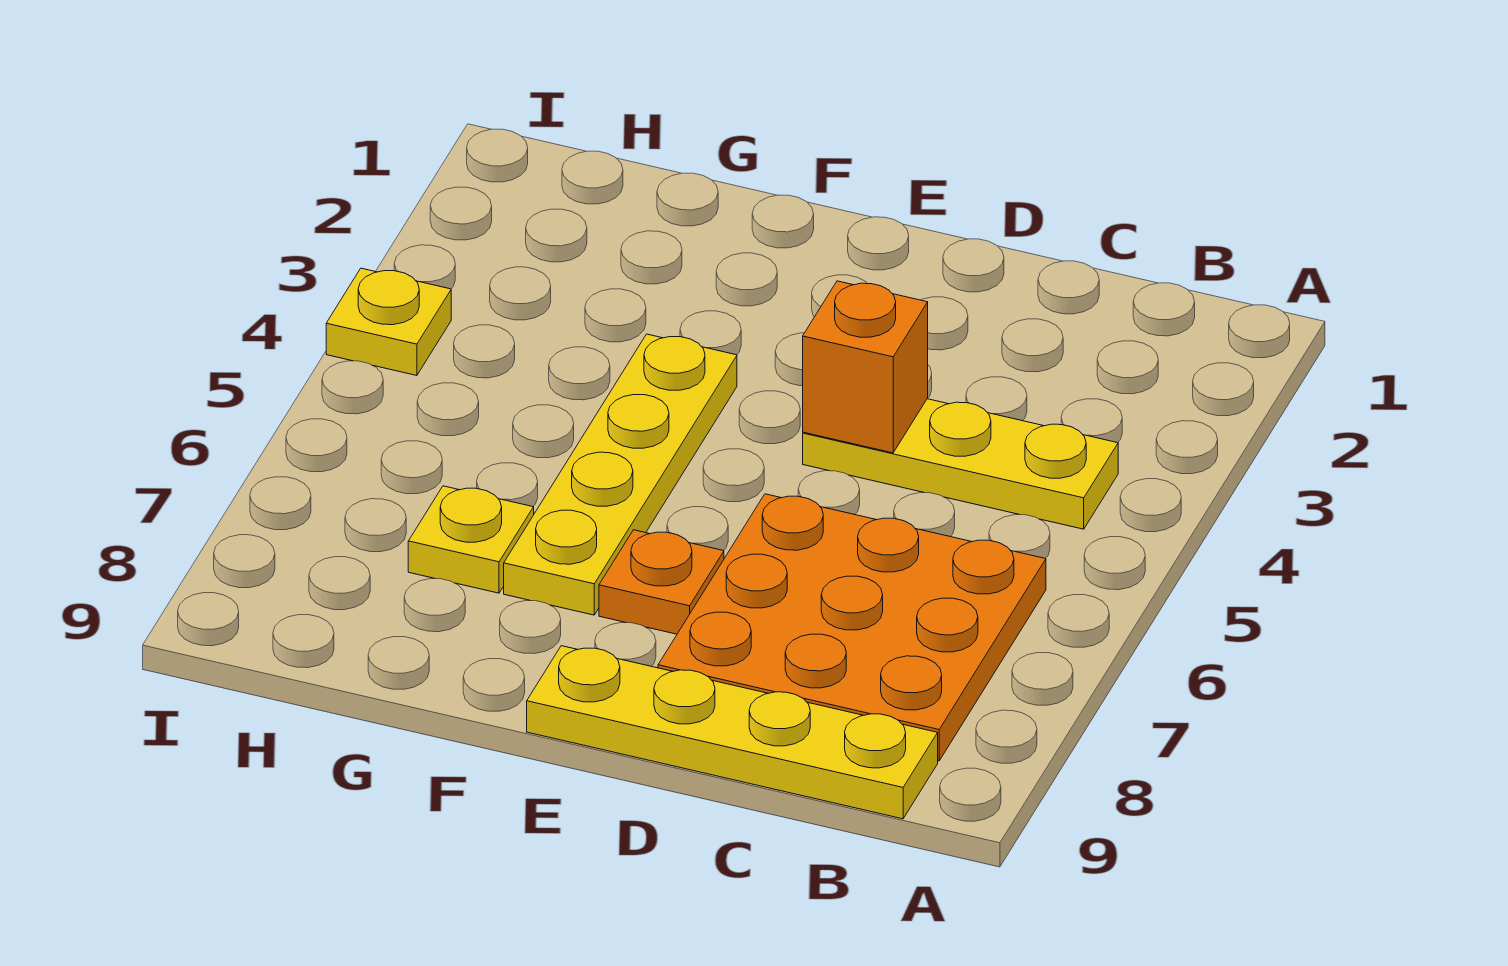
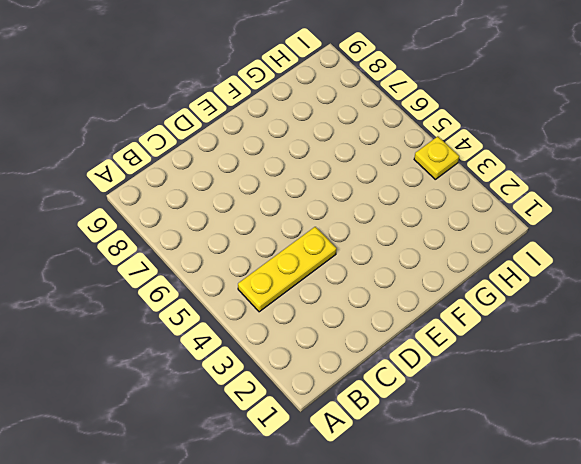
none -> orange 3x3 plate [658,494,1046,761]
none -> yellow 1x4 plate [527,646,938,819]

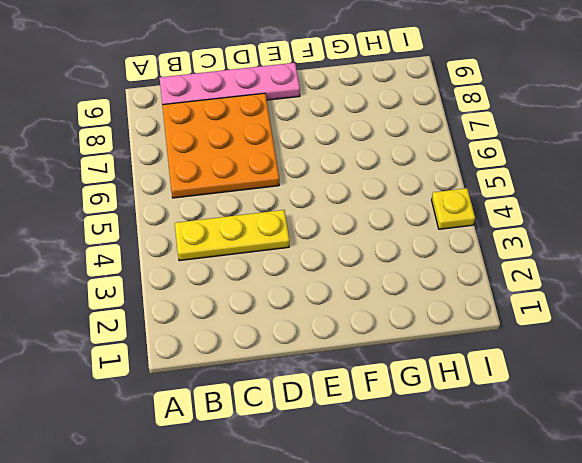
pink 1x4 plate [160,63,300,105] -> yellow 1x4 plate [527,646,938,819]
none -> orange 1x1 plate [599,530,724,634]
none -> yellow 1x4 plate [504,334,737,615]

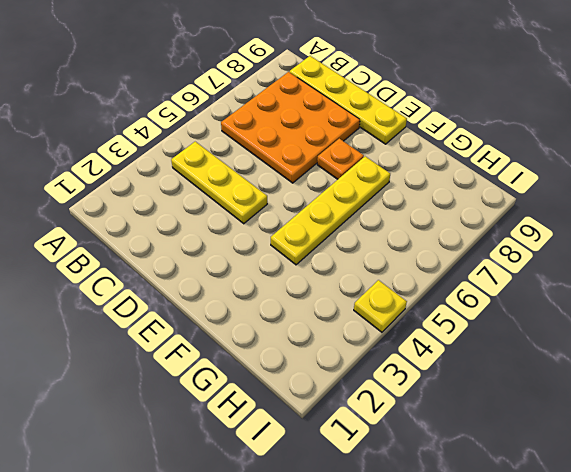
none -> yellow 1x1 plate [408,486,534,593]
none -> orange 1x1 brick [803,281,928,453]

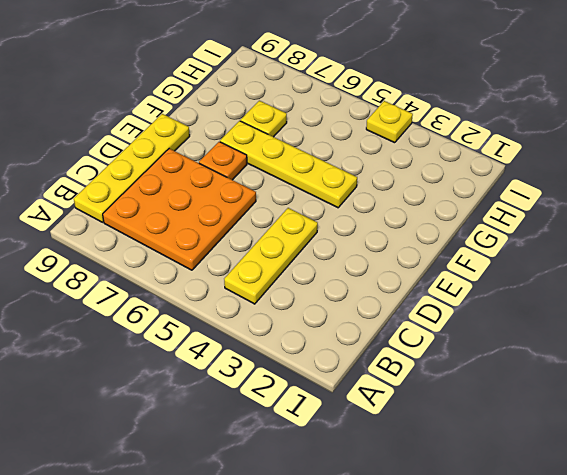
none -> orange 1x1 brick [803,281,928,453]

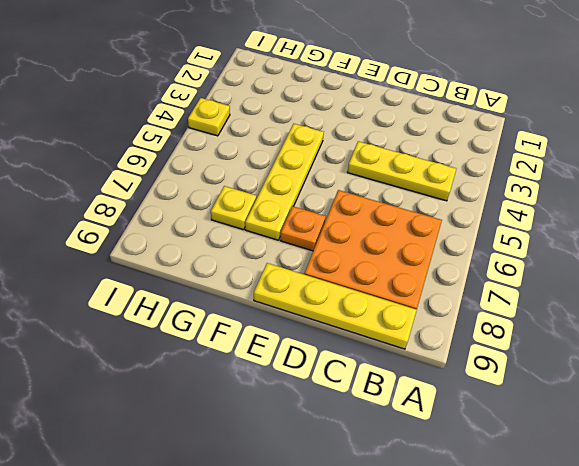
none -> orange 1x1 brick [803,281,928,453]

